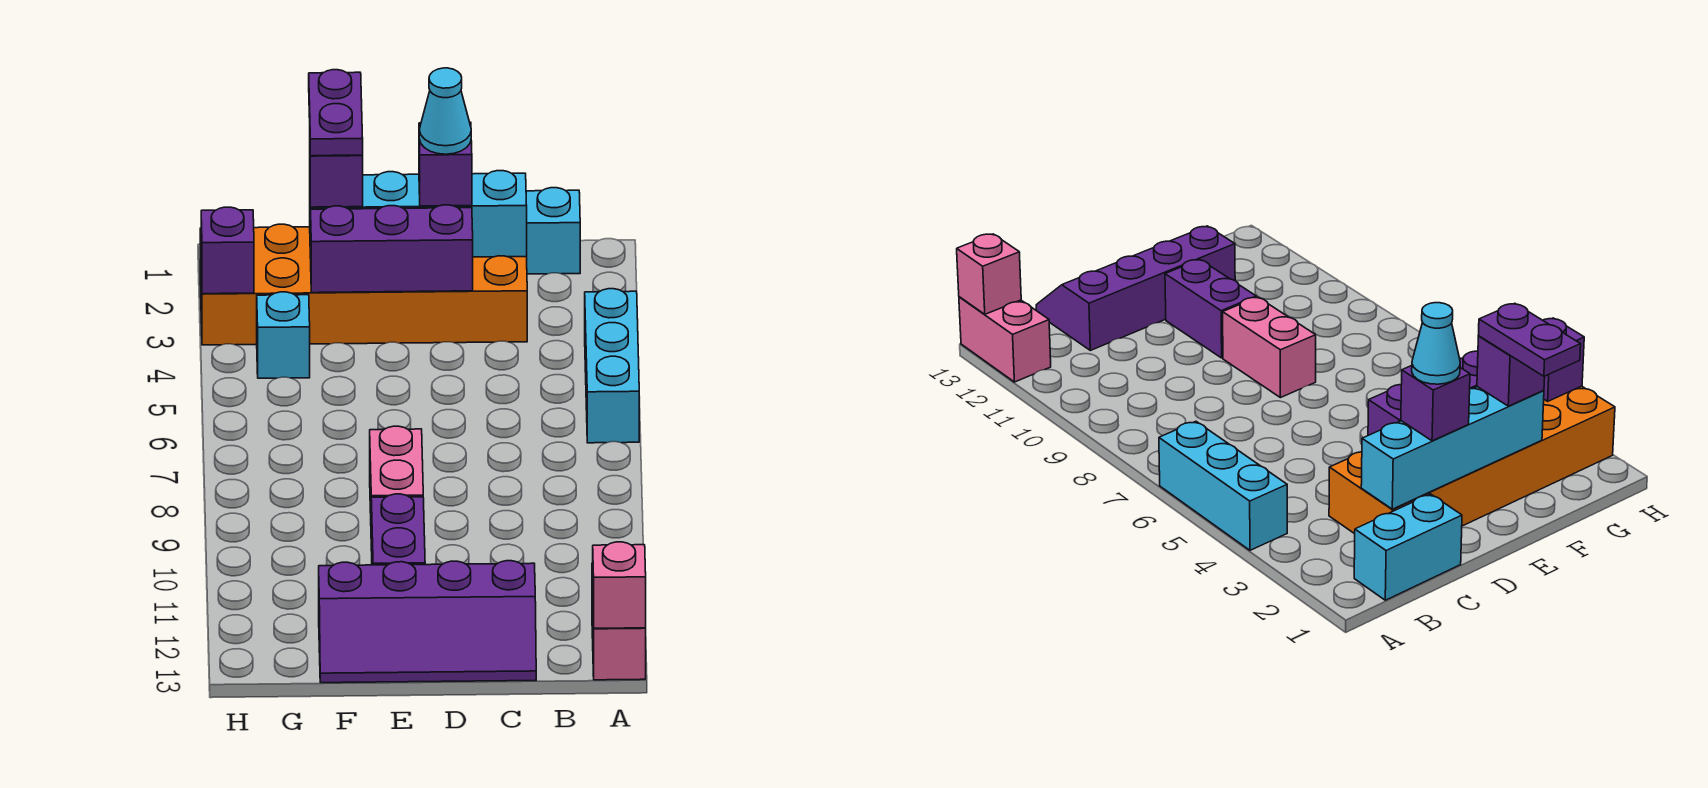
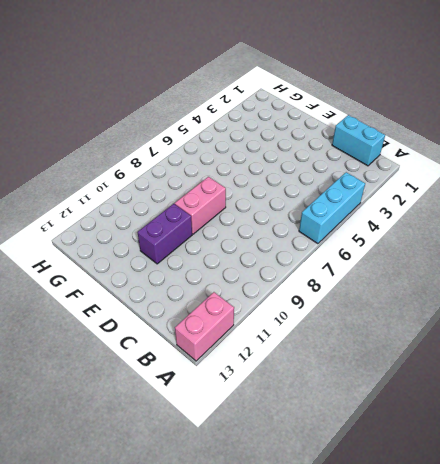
none -> orange 2x6 brick [200,224,527,345]
none -> purple 2x4 slope [319,561,536,683]
none -> cyan 1x1 brick [257,292,310,378]

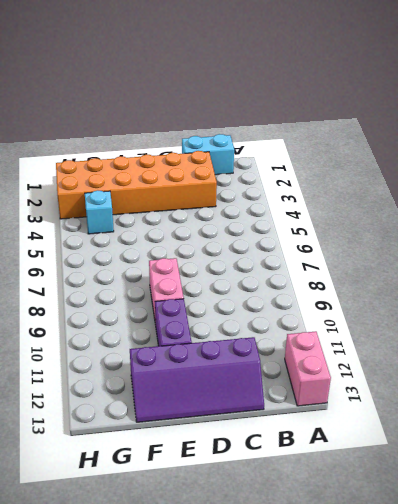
none -> cyan 1x3 brick [585,289,639,443]
none -> pink 1x1 brick [593,542,646,628]
none -> cyan 1x4 brick [310,171,527,258]

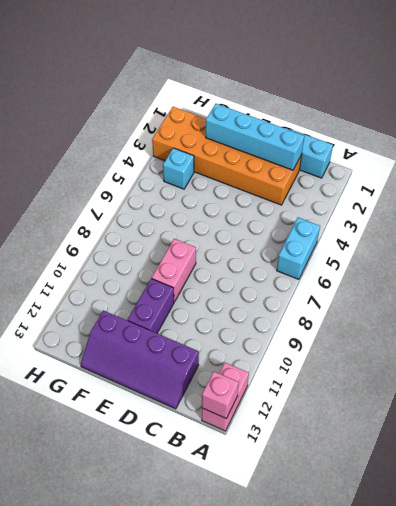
cyan 1x2 brick [277,218,320,279] -> cyan 1x3 brick [585,289,639,443]
none -> purple 1x3 brick [311,205,473,293]
none -> purple 1x1 brick [201,207,254,294]
none -> purple 1x1 brick [419,122,472,206]

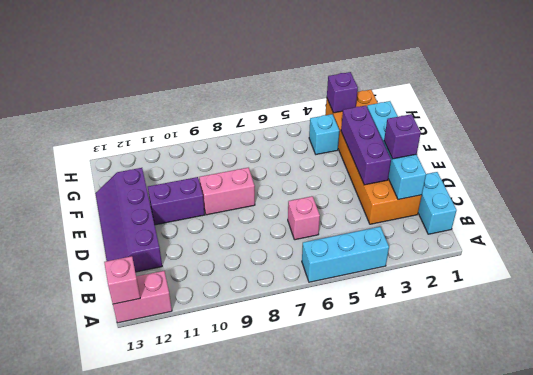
pink 1x1 brick [288,196,320,240] -> none
none -> purple 1x1 brick [310,155,363,207]
none -> cyan 1x1 cone [419,68,471,154]
none -> purple 1x2 plate [309,70,363,156]

